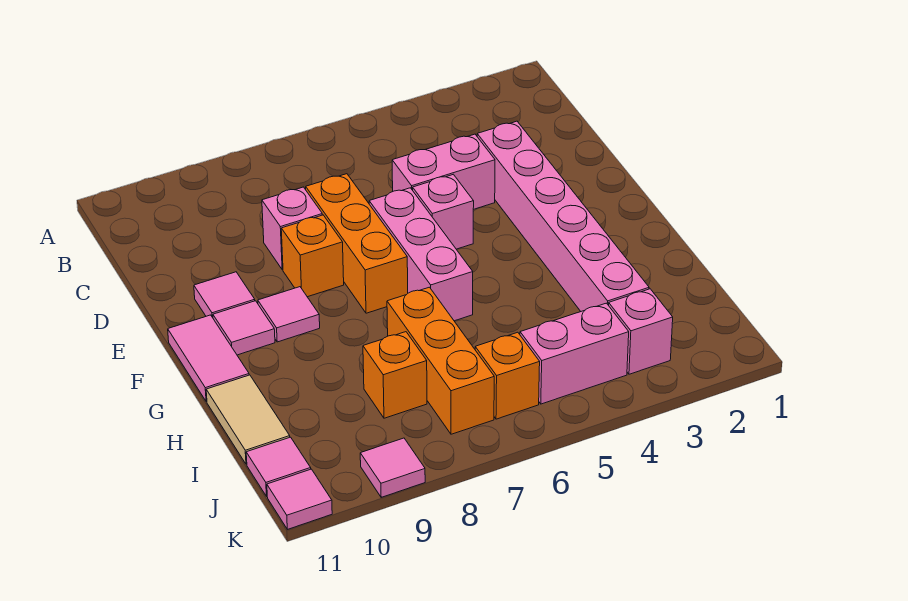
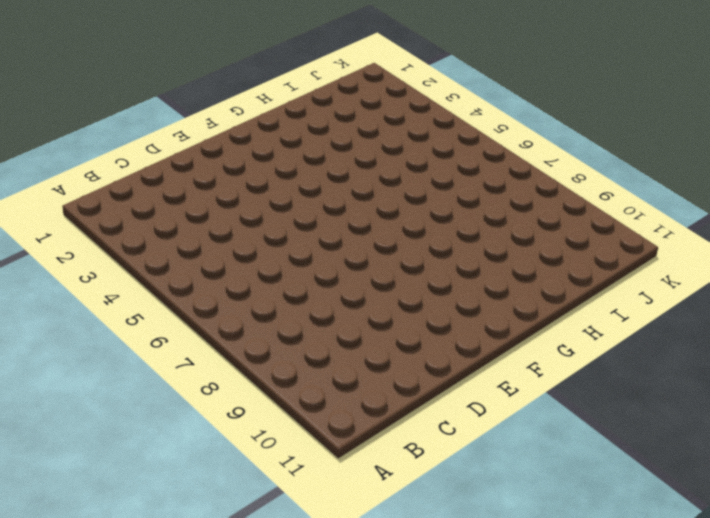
none -> pink 1x6 brick [477,121,649,311]
none -> pink 1x2 brick [392,134,495,209]
none -> orange 1x3 brick [306,174,408,313]

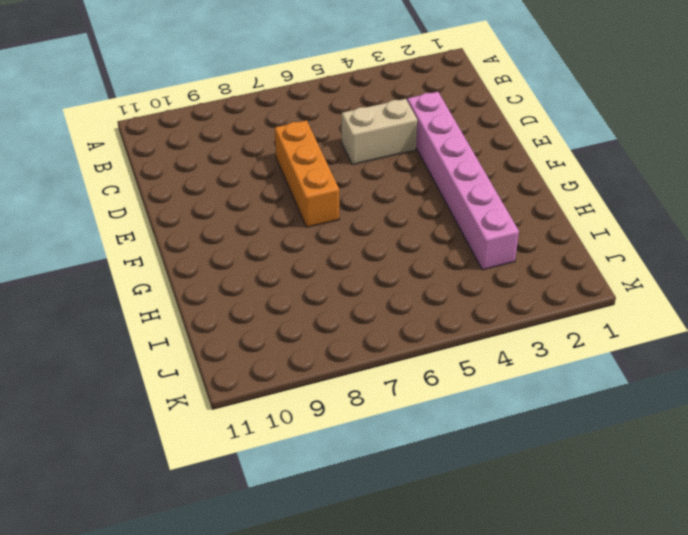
tan 1x2 brick [342,99,417,165] -> pink 1x2 brick [392,134,495,209]
none -> pink 1x1 brick [262,187,322,270]
none -> pink 1x1 brick [413,174,474,249]
none -> pink 1x3 brick [369,188,473,321]

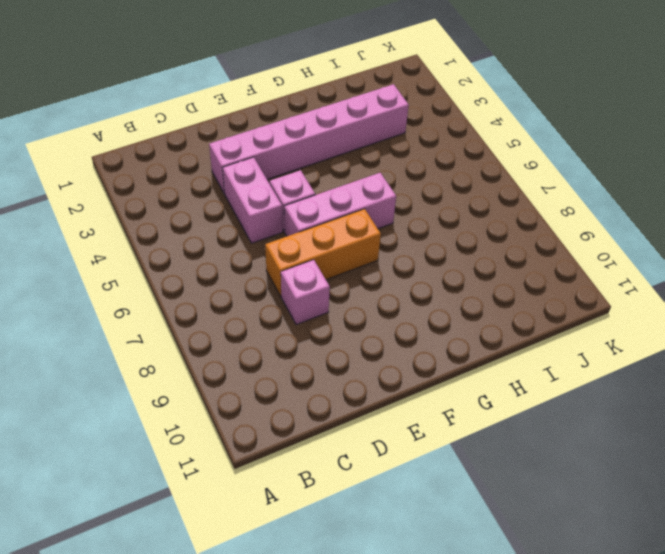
none -> orange 1x1 brick [281,215,344,297]
none -> pink 1x1 tile [194,272,255,318]
none -> pink 1x1 tile [258,287,320,342]

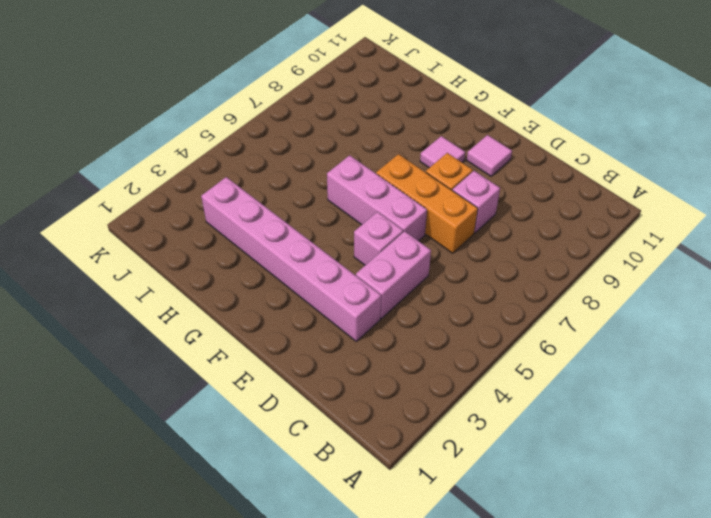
none -> pink 1x1 tile [213,301,275,355]
none -> pink 1x2 tile [168,315,249,402]
none -> orange 1x3 brick [387,287,494,434]

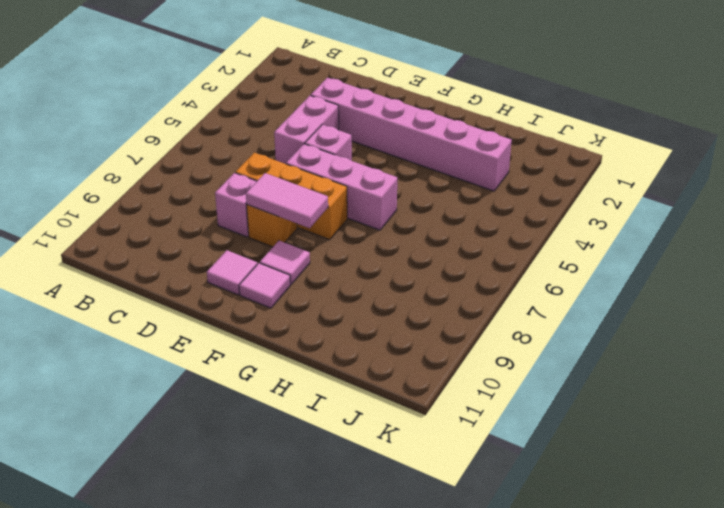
pink 1x2 tile [246,173,328,228] -> pink 1x2 tile moved to [168,315,249,402]
none -> orange 1x3 brick [387,287,494,434]
none -> tan 1x2 tile [206,375,290,464]
none -> orange 1x1 brick [363,332,427,418]

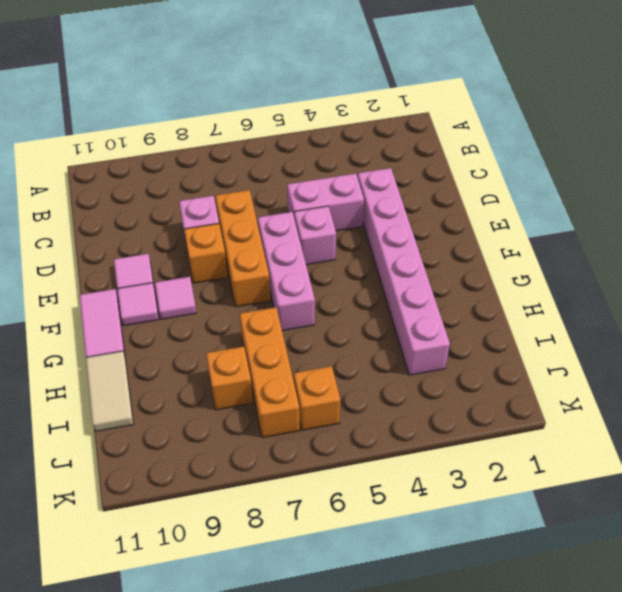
none -> pink 1x1 brick [609,289,673,374]
none -> pink 1x2 brick [520,303,629,404]
none -> pink 1x1 tile [246,437,311,496]

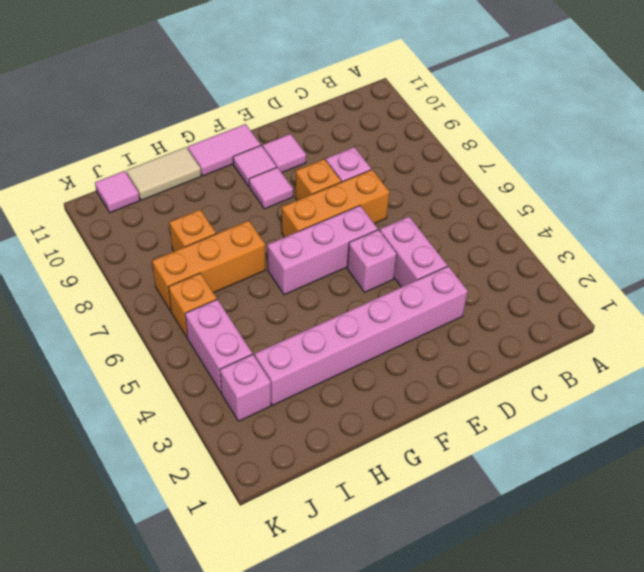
none -> pink 1x1 tile [360,438,425,497]
none -> pink 1x1 tile [267,469,332,529]

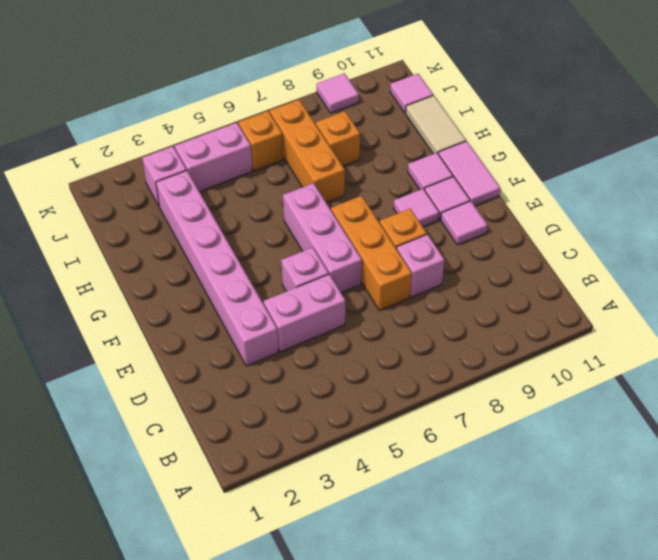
pink 1x1 tile [408,153,453,190] -> pink 1x1 tile moved to [267,469,332,529]

